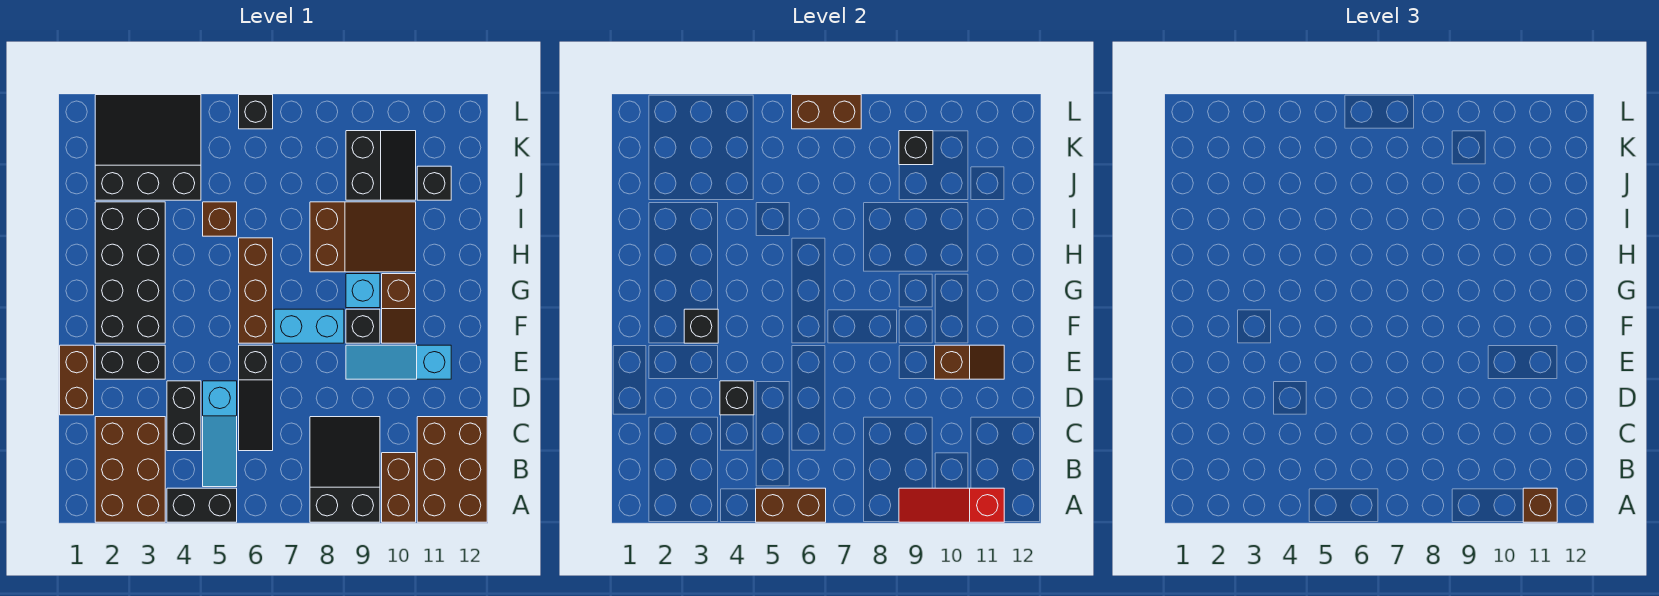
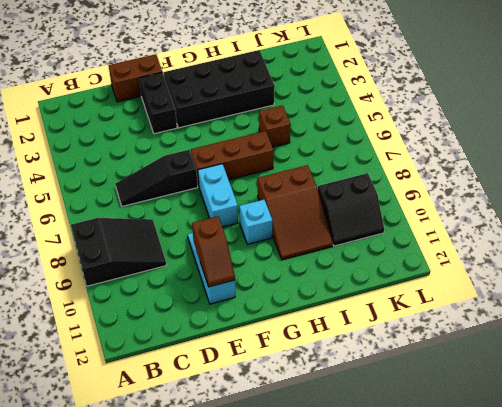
none -> brown 2x3 brick [95,417,165,522]
none -> black 1x2 brick [167,488,237,522]
none -> brown 1x2 brick [382,453,416,522]
none -> brown 2x3 brick [417,417,487,522]

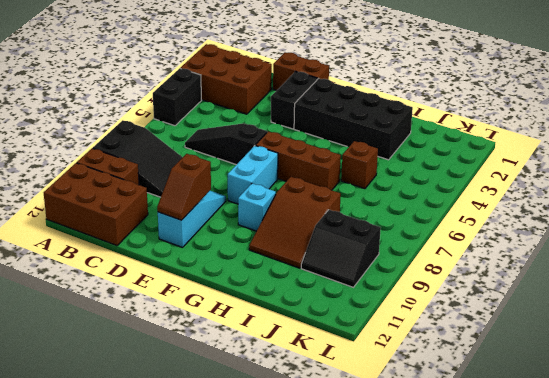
none -> cyan 1x3 slope [203,381,237,487]
none -> black 1x2 brick [167,381,201,451]
none -> black 1x1 brick [346,309,380,343]
none -> brown 1x2 slope [382,274,416,343]

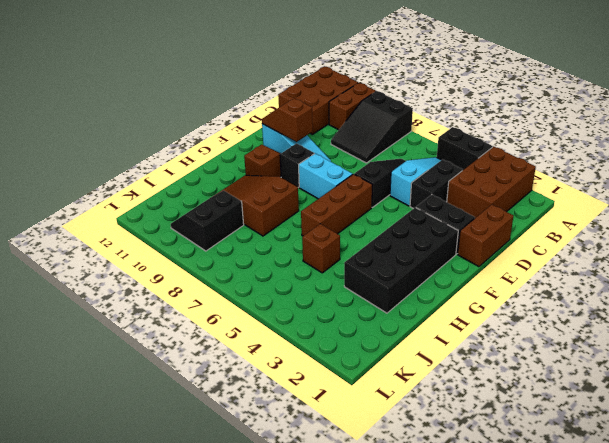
none -> cyan 1x1 brick [346,274,380,308]
none -> black 3x3 slope [95,95,201,200]
none -> black 1x1 brick [417,166,451,200]
none -> black 1x1 brick [239,95,273,129]

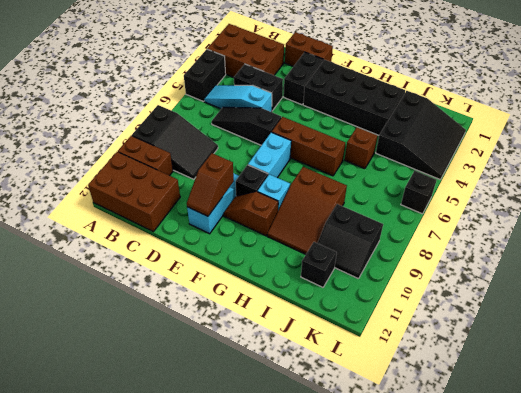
none -> brown 1x2 brick [756,488,826,522]
none -> red 1x3 slope [899,488,1004,522]
none -> black 1x1 brick [720,381,754,415]
none -> black 1x1 brick [684,309,718,343]

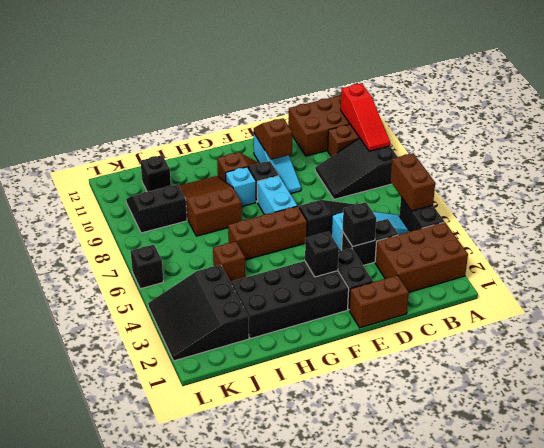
none -> black 1x1 brick [899,131,933,165]
none -> brown 1x2 brick [792,95,861,129]
none -> brown 1x1 brick [1523,488,1557,522]

